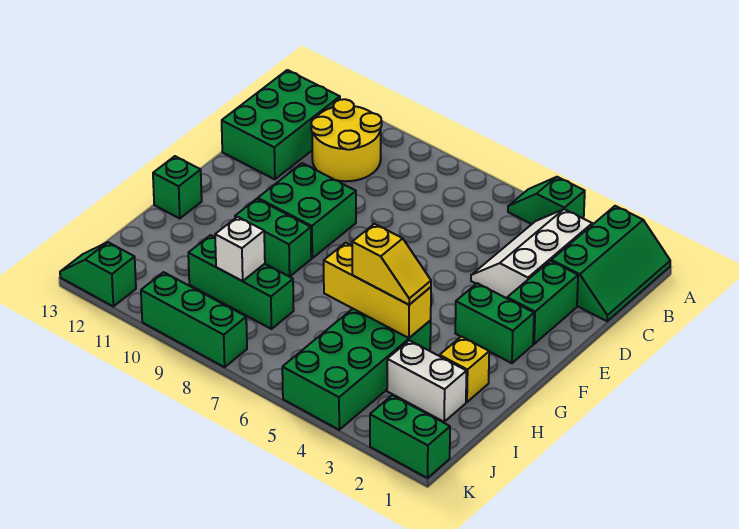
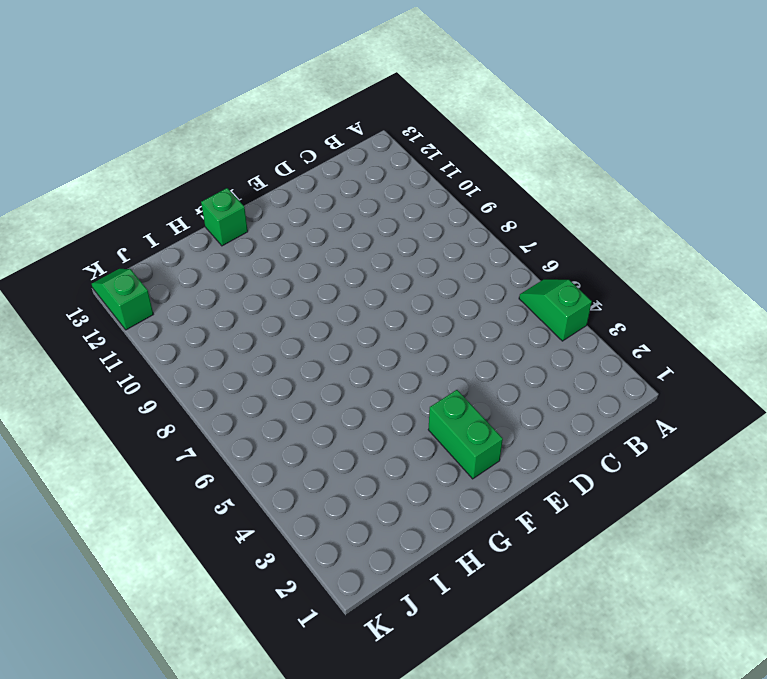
none -> green 2x3 slope [551,206,670,321]
none -> white 2x3 slope [471,209,592,298]
none -> yellow 2x2 round brick [311,99,382,181]

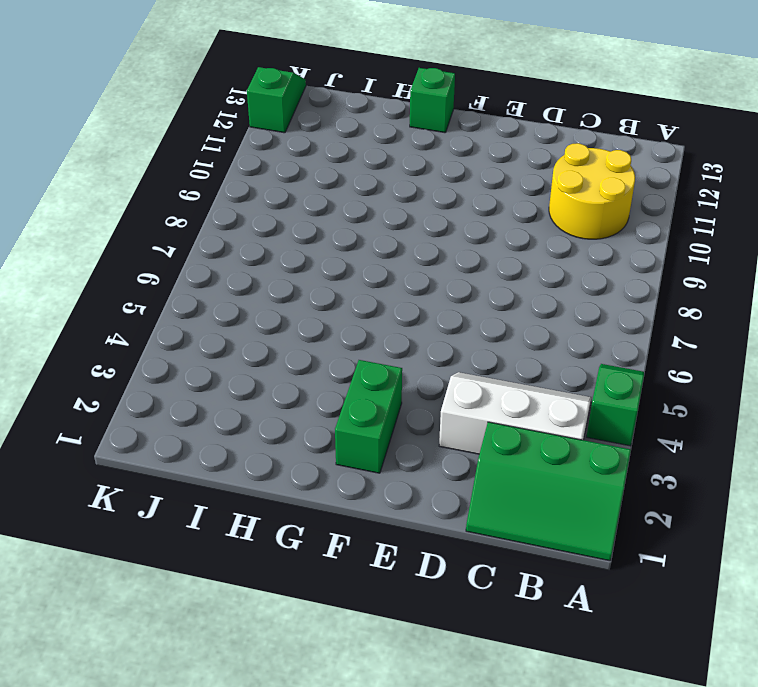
none -> green 2x3 brick [222,70,340,179]
none -> green 1x2 brick [507,261,578,344]
none -> green 2x2 brick [258,163,356,258]

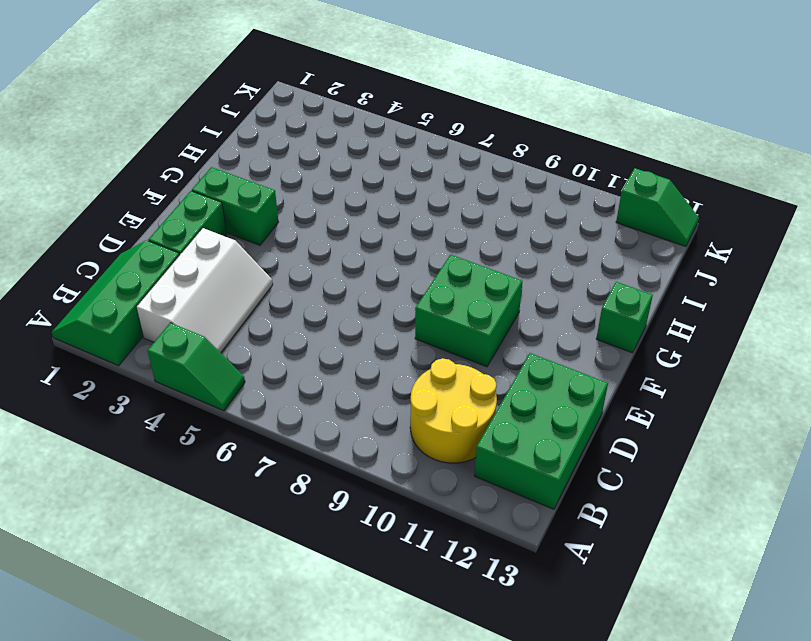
none -> green 1x2 brick [235,199,311,277]
none -> yellow 1x1 brick [440,337,489,402]
none -> green 2x4 brick [282,309,431,430]

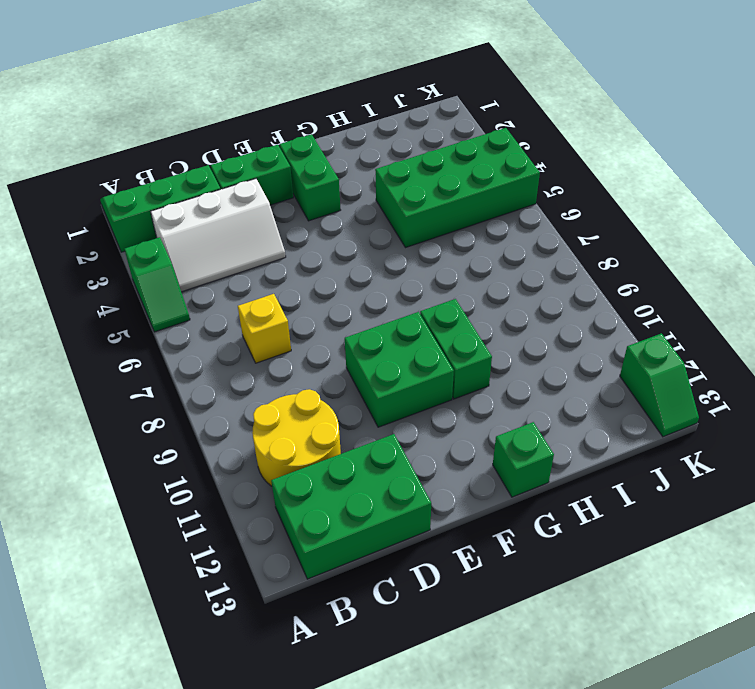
yellow 1x1 brick [238,294,291,363] -> yellow 1x1 brick moved to [440,337,489,402]
none -> white 1x2 brick [387,340,466,422]
none -> green 1x3 brick [188,235,294,329]
none -> green 1x2 brick [370,395,450,478]

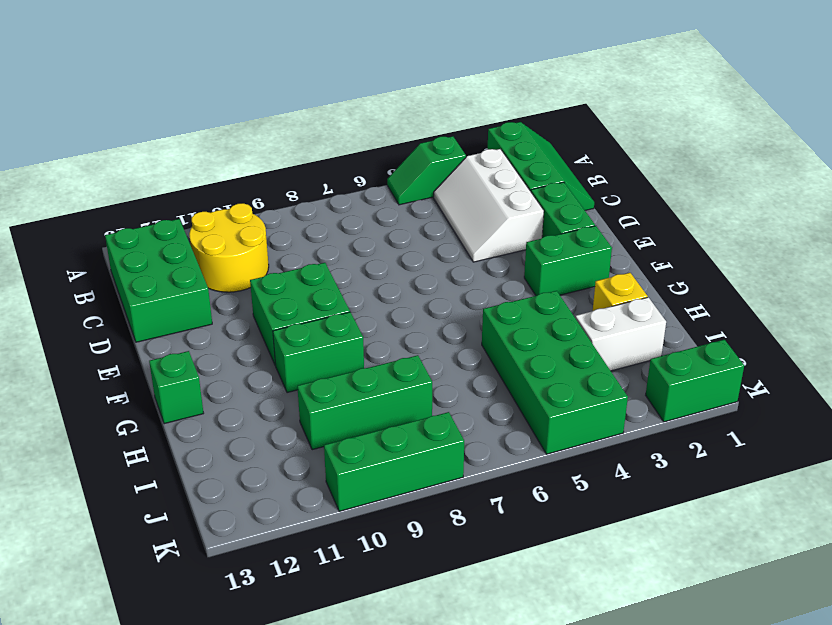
none -> green 1x2 slope [60,242,136,306]
none -> yellow 1x3 brick [324,243,431,338]
none -> white 1x1 brick [215,217,265,281]

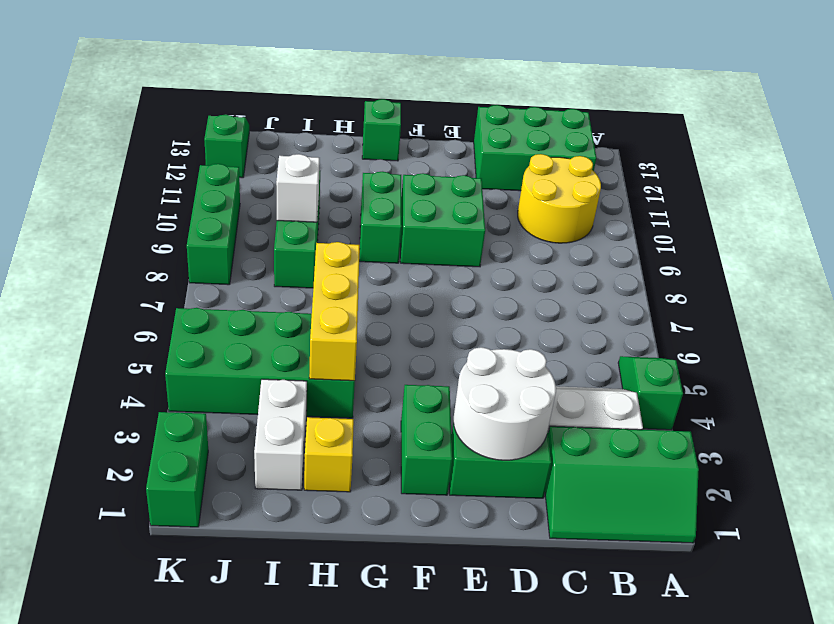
white 2x2 round brick [453,347,556,460] -> none
none -> yellow 1x2 slope [352,224,431,305]

